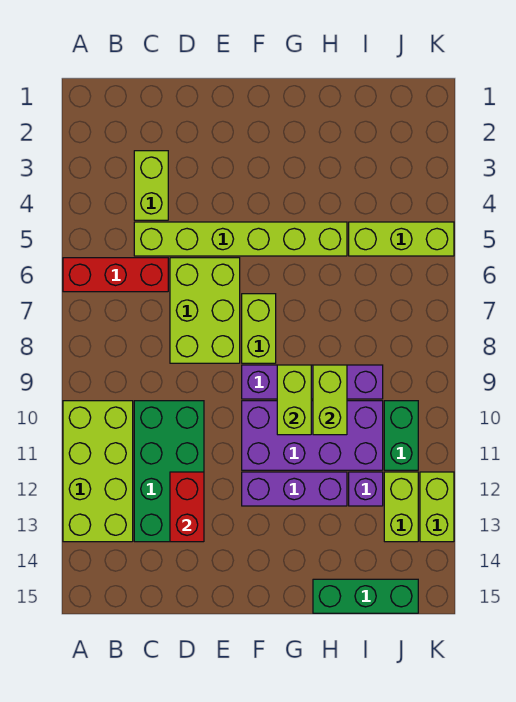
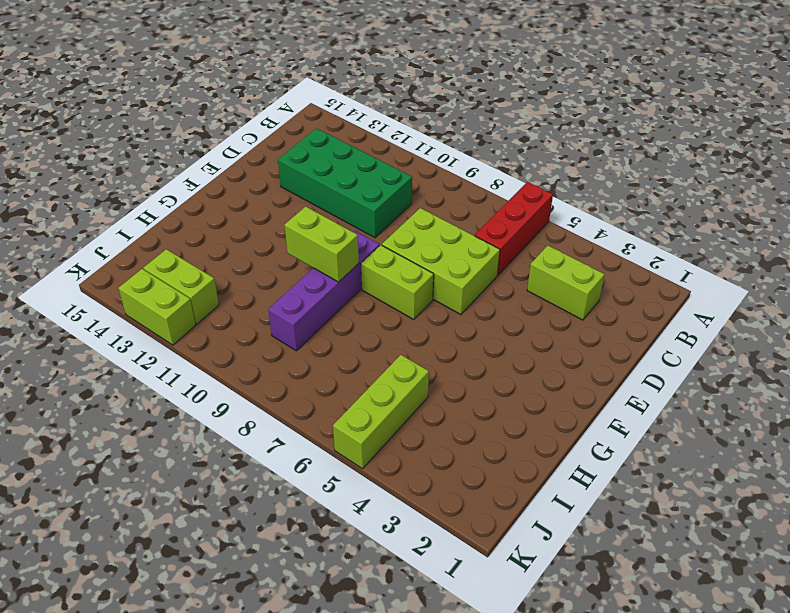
none -> lime 2x4 brick [63,401,133,542]
none -> lime 1x6 brick [134,222,347,256]
none -> purple 2x4 brick [242,401,383,470]

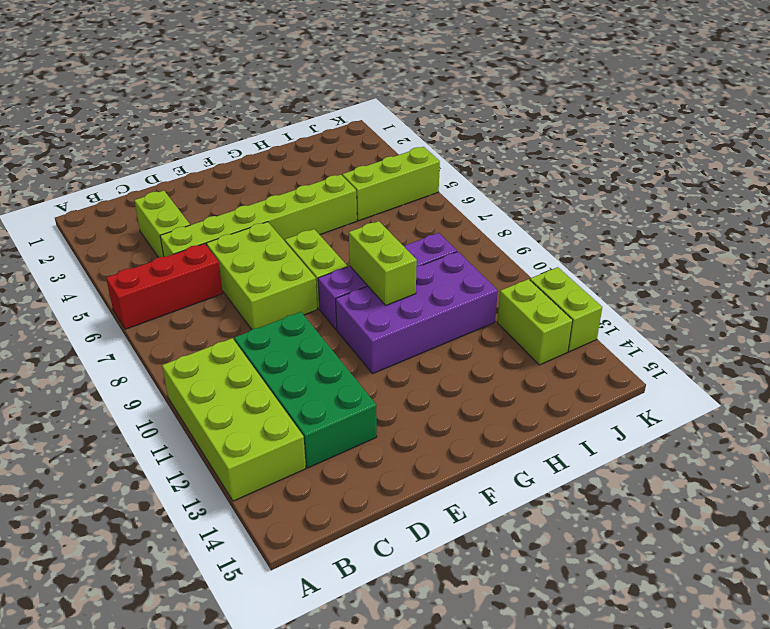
none -> purple 1x3 brick [242,472,347,506]
none -> green 1x3 brick [313,579,418,613]
none -> purple 1x1 brick [349,472,383,506]

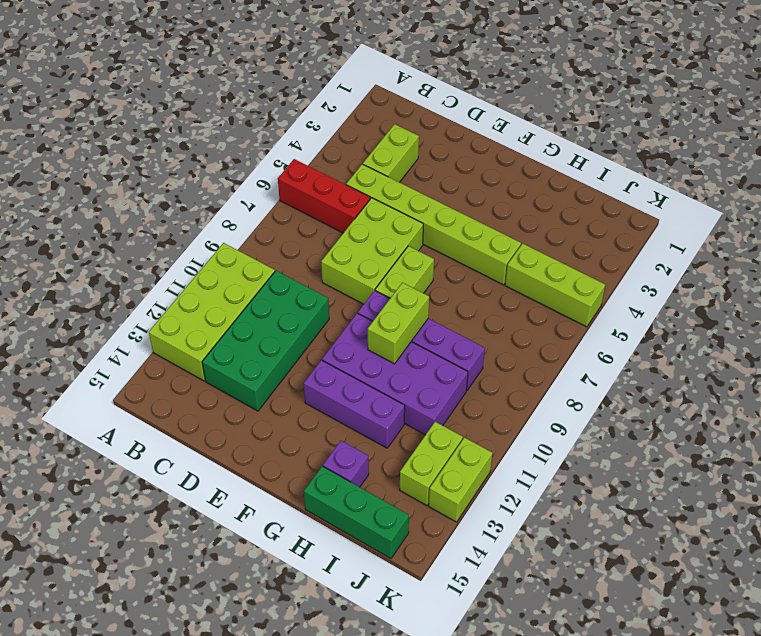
purple 1x1 brick [323,441,369,487] -> purple 1x1 brick moved to [349,472,383,506]
none -> green 1x2 brick [384,401,418,470]
none -> red 1x2 brick [170,472,204,542]
none -> lime 1x2 brick [313,365,347,435]

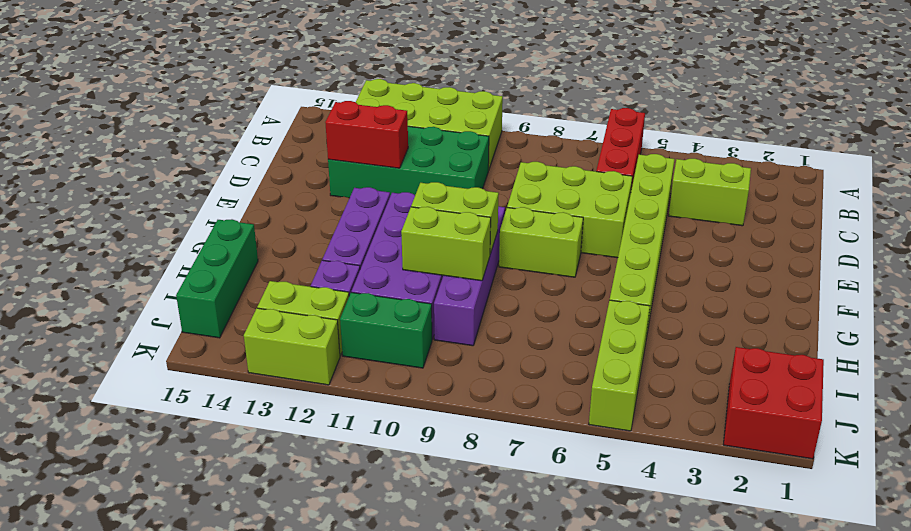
red 2x2 brick [723,347,824,459] -> none

